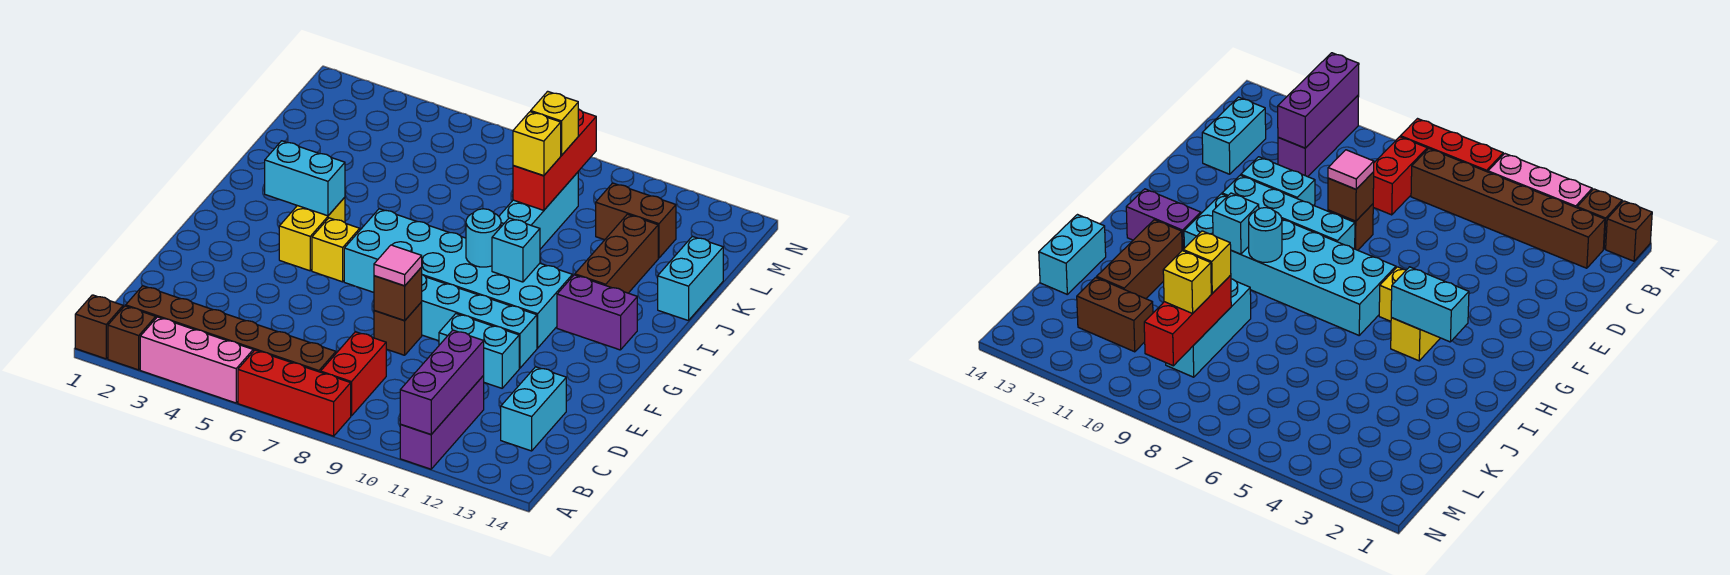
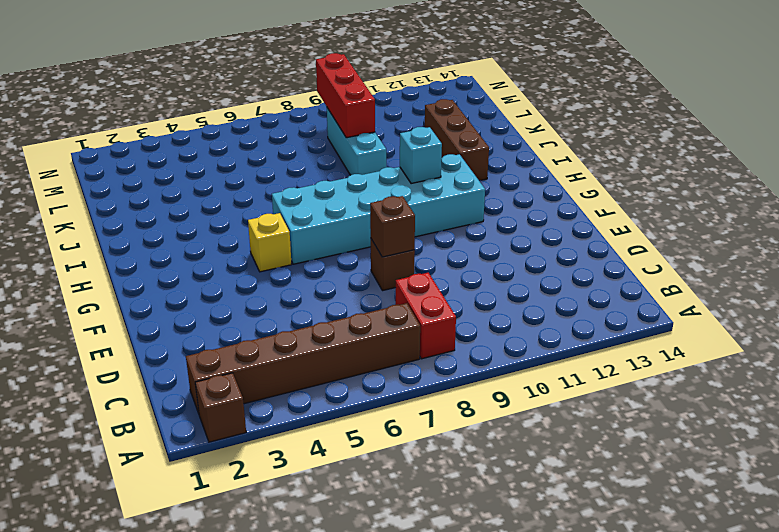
none -> brown 1x1 brick [75,295,123,359]
none -> pink 1x3 brick [140,317,253,403]
none -> red 1x3 brick [238,350,351,436]

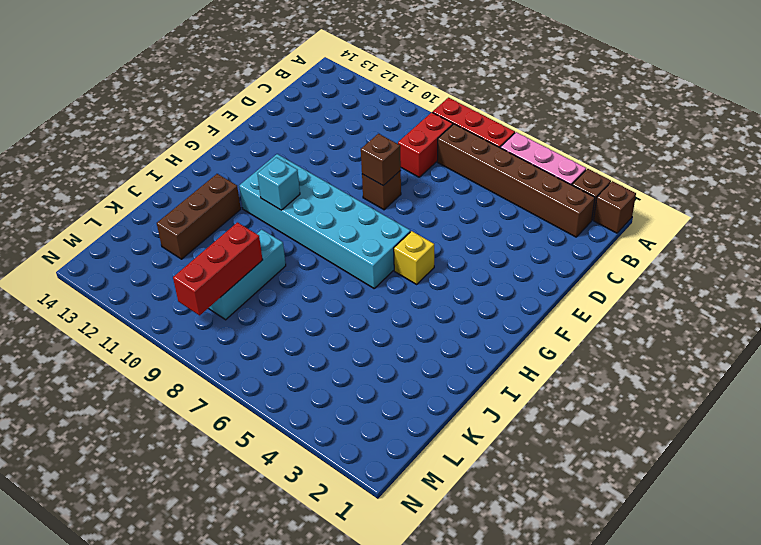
none -> purple 1x3 brick [400,376,484,469]
none -> cyan 1x2 brick [501,367,566,451]
none -> cyan 1x2 brick [439,314,519,388]

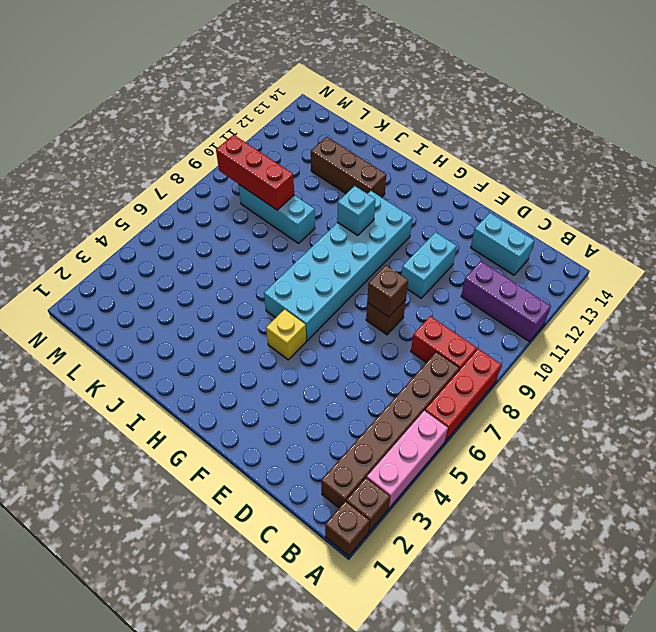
none -> cyan 1x4 brick [422,275,537,368]
none -> yellow 1x2 brick [279,197,345,271]
none -> purple 1x2 brick [557,275,637,350]

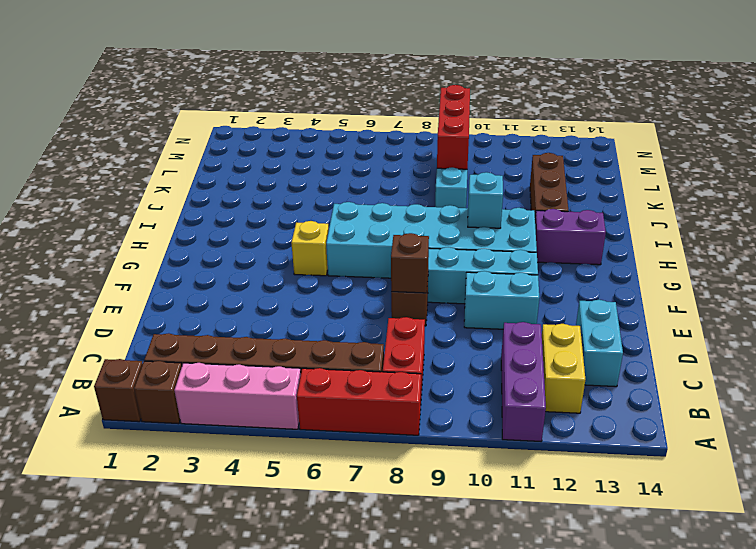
yellow 1x2 brick [542,324,585,413] -> yellow 1x2 brick moved to [279,197,345,271]
none -> cyan 1x2 brick [658,236,723,321]
none -> brown 1x2 brick [596,183,676,258]
none -> purple 1x3 brick [400,330,484,434]

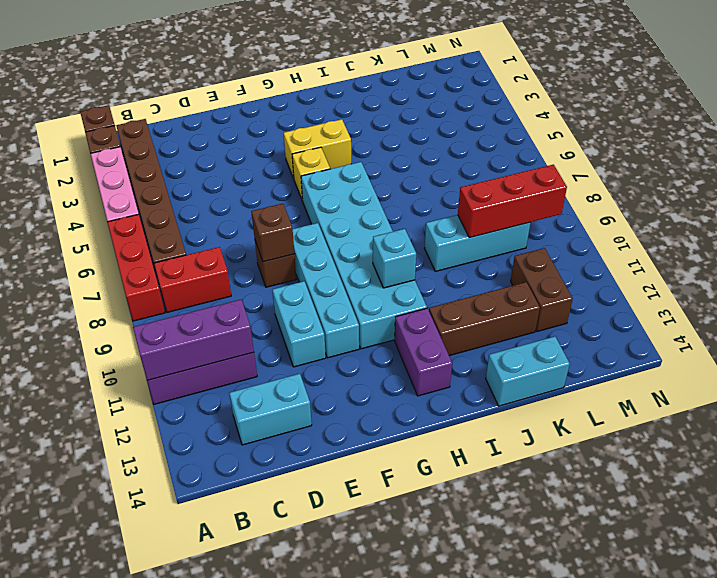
none -> cyan 1x2 brick [265,141,345,216]
none -> cyan 1x1 round brick [466,209,501,267]
none -> pink 1x1 tile [374,245,422,286]

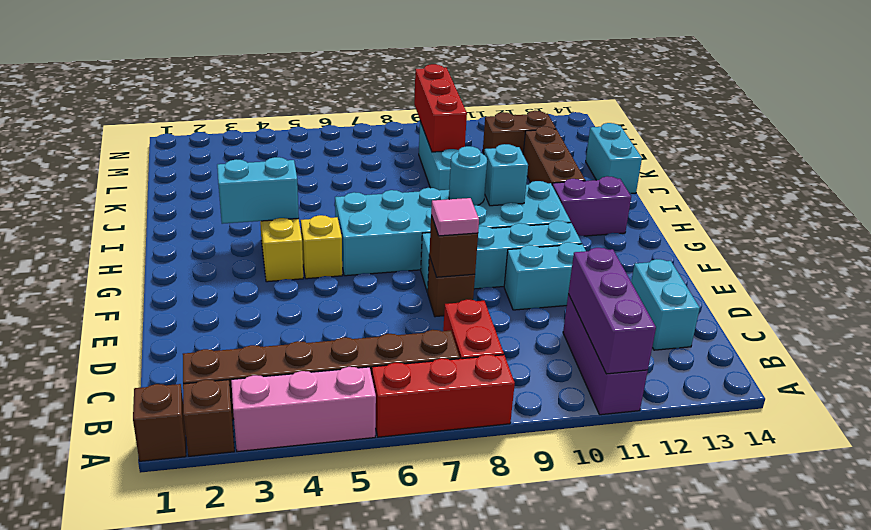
none -> yellow 1x1 brick [513,112,561,176]
none -> yellow 1x1 brick [531,91,578,155]

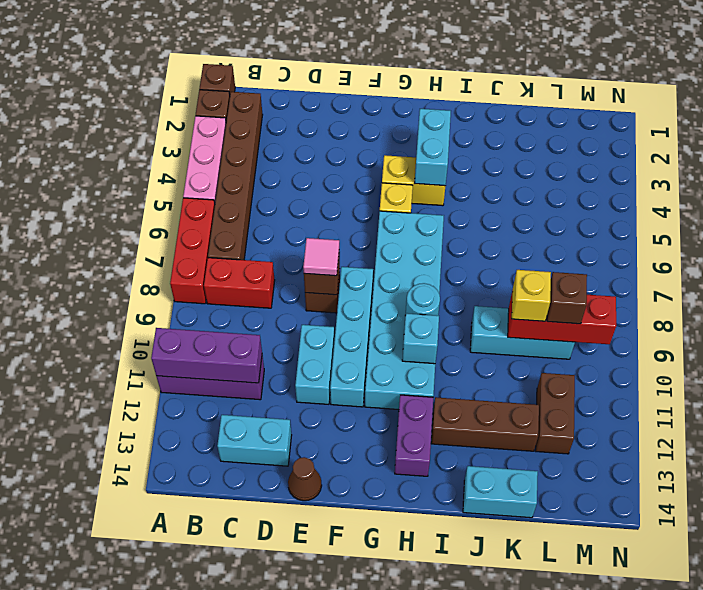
brown 1x1 cone [288,457,322,501] -> none
brown 1x1 brick [547,272,587,324] -> yellow 1x1 brick [531,91,578,155]

